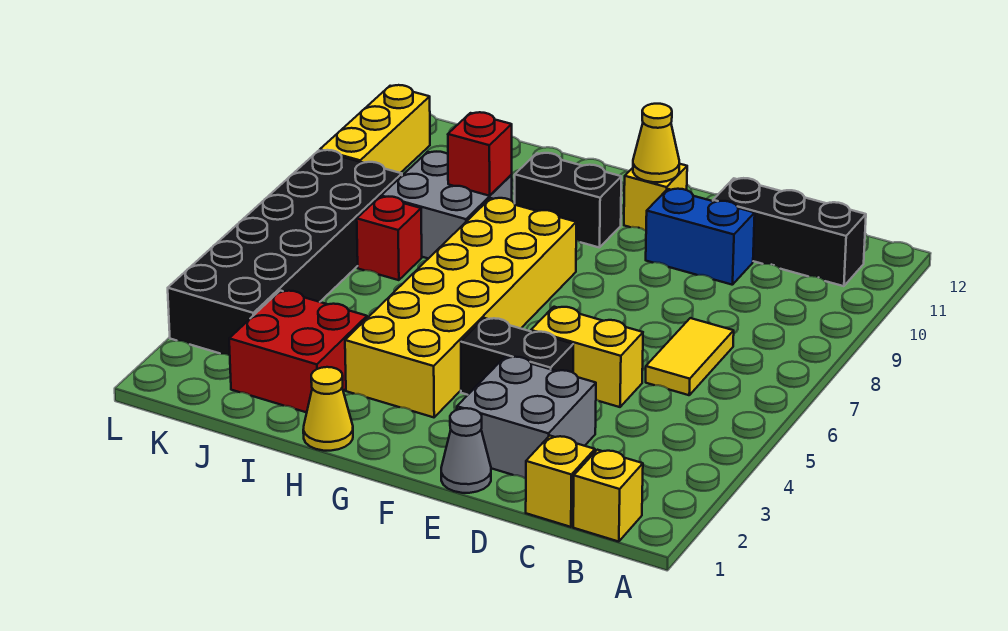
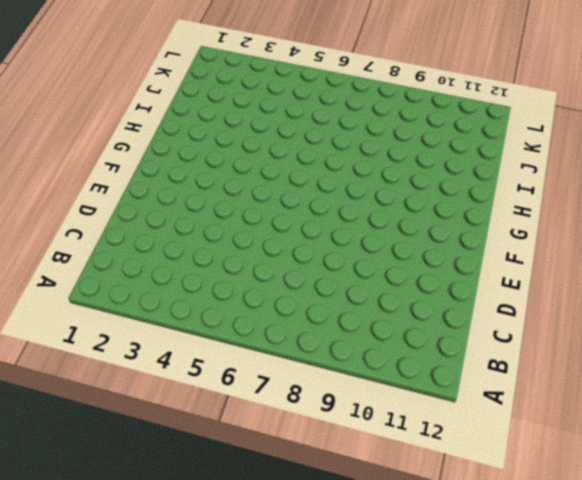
none -> yellow 1x1 brick [573,450,643,542]
none -> black 1x3 brick [713,178,866,286]
none -> yellow 1x1 brick [526,436,595,527]

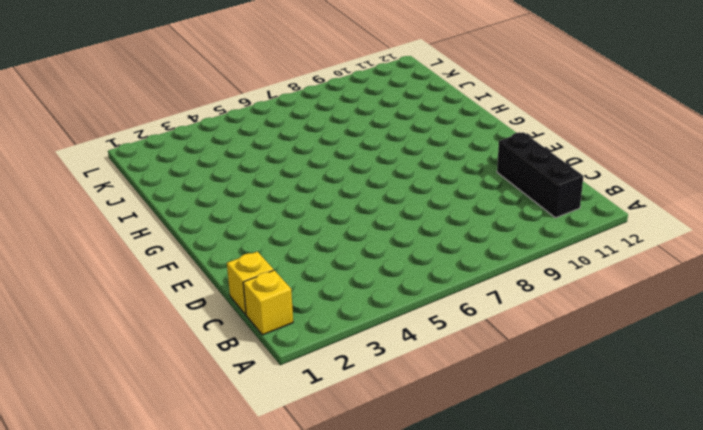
none -> yellow 1x2 tile [646,318,734,395]
none -> grey 2x2 brick [457,356,596,479]
none -> yellow 1x2 brick [531,307,643,407]

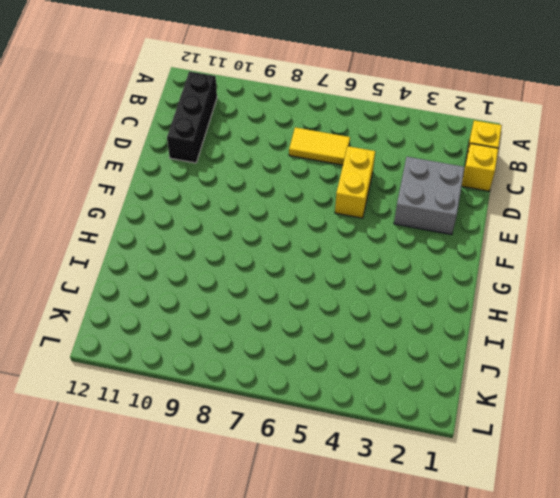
none -> blue 1x2 brick [646,189,755,285]
none -> grey 1x1 cone [441,408,491,493]
none -> black 1x2 brick [461,318,573,395]

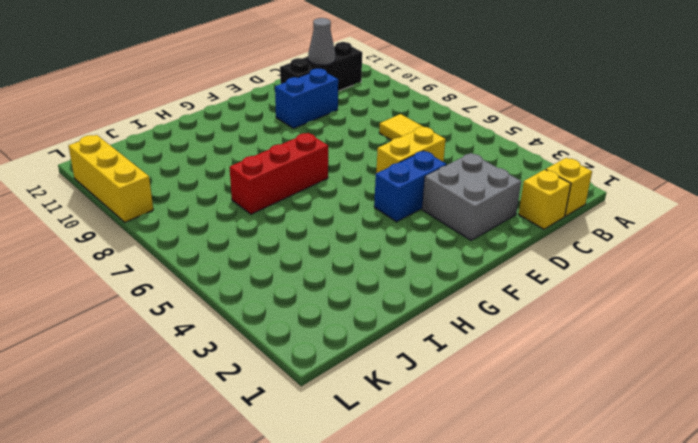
grey 1x1 cone [308,18,335,65] -> grey 1x1 cone moved to [441,408,491,493]
blue 1x2 brick [374,151,447,222] -> black 1x2 brick [461,318,573,395]
red 1x3 brick [230,133,328,214] -> yellow 2x6 brick [345,198,576,417]
none -> yellow 1x1 brick [624,164,687,231]
none -> black 1x2 brick [514,153,621,248]
none -> yellow 1x1 cone [303,367,353,451]

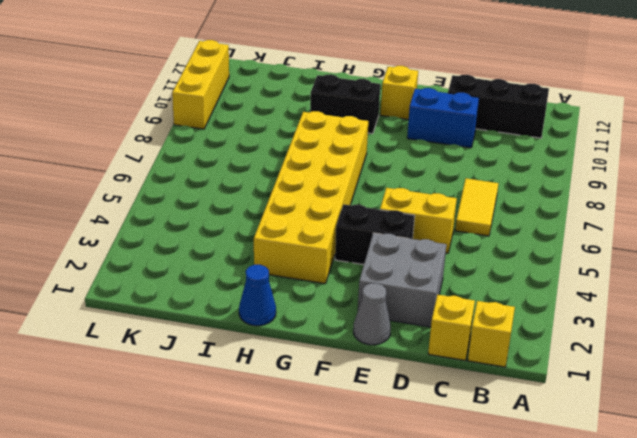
blue 1x1 cone [239,265,276,326] -> yellow 1x1 cone [303,367,353,451]
none -> red 2x2 brick [229,291,367,412]
none -> grey 2x2 brick [381,152,512,259]
none -> red 1x1 brick [357,197,422,280]

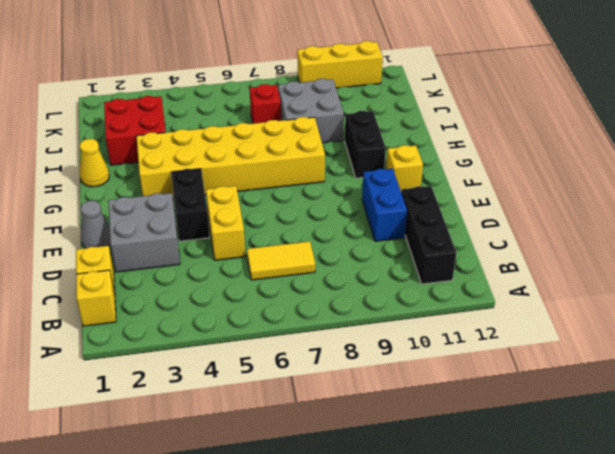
none -> black 2x6 brick [168,150,402,355]
none -> yellow 1x1 cone [633,104,679,182]
none -> red 1x1 brick [448,112,512,196]

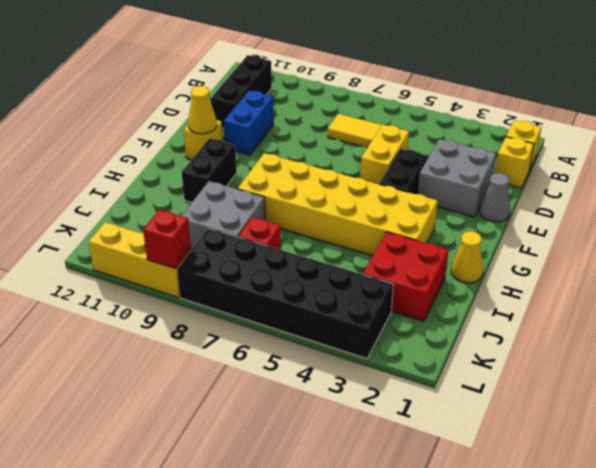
red 1x1 brick [143,210,191,269] -> red 1x1 brick moved to [448,112,512,196]

